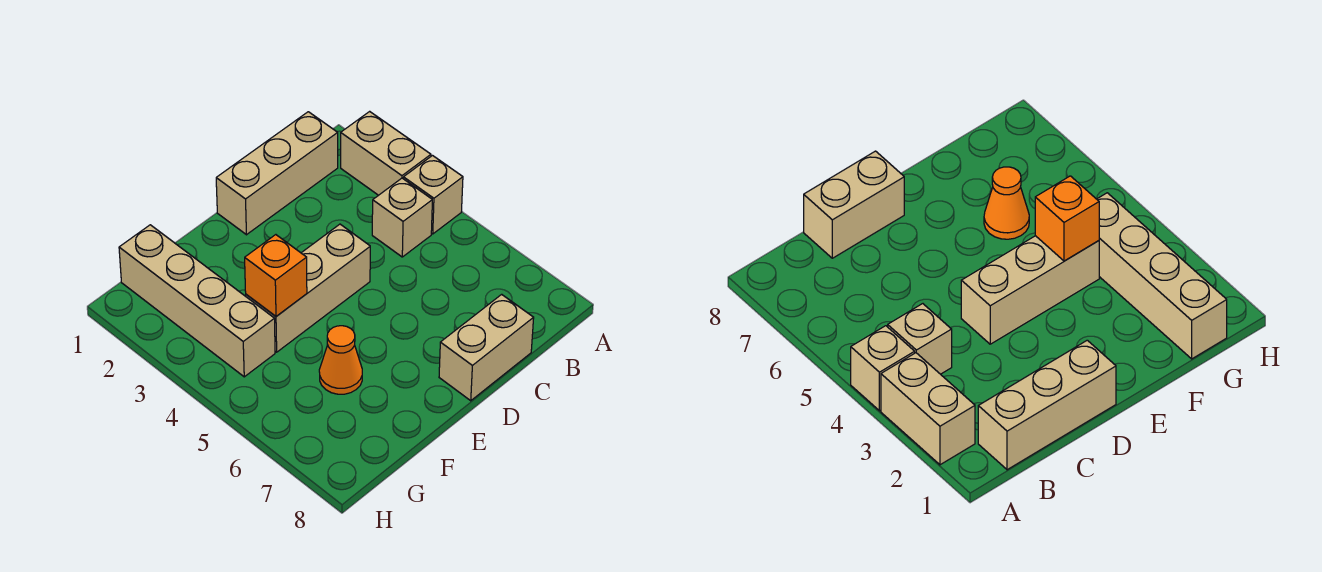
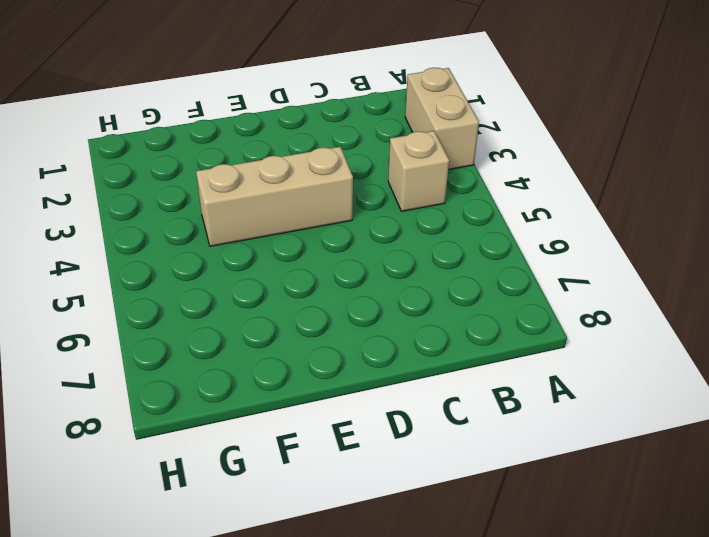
none -> tan 1x1 brick [403,156,463,234]
none -> tan 1x3 brick [216,112,338,235]

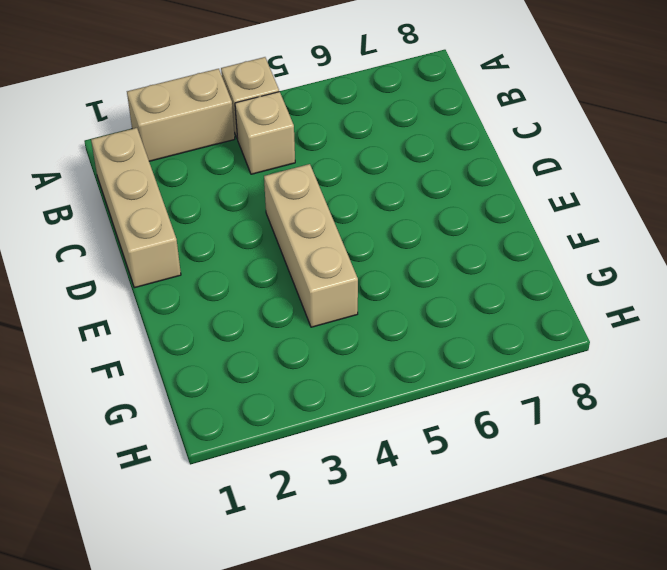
none -> tan 1x2 brick [439,294,534,401]
none -> orange 1x1 cone [319,326,362,394]

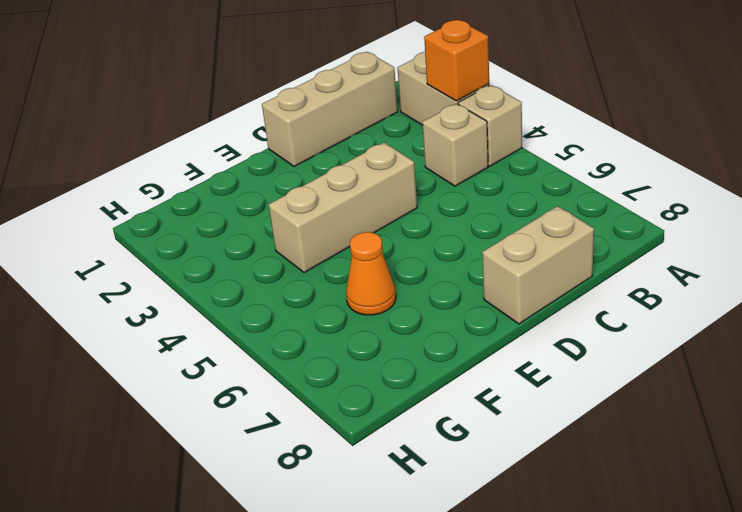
orange 1x1 brick [424,20,489,101] -> orange 1x1 brick moved to [245,235,307,316]
none -> tan 1x4 brick [119,225,275,377]

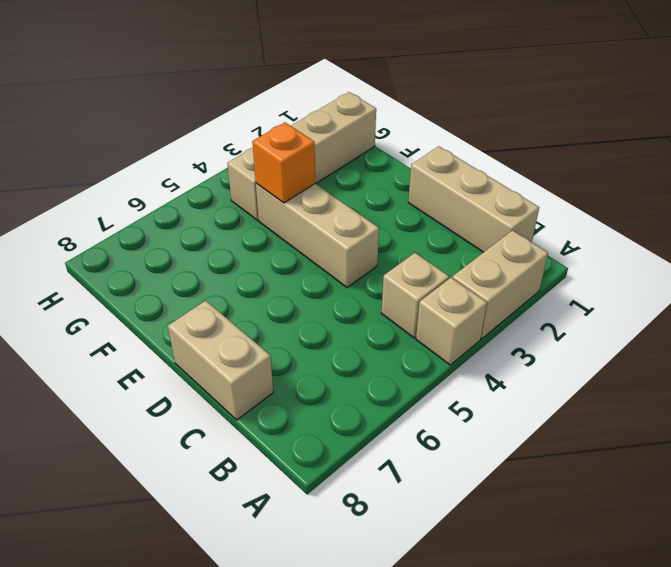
none -> orange 1x1 cone [319,326,362,394]

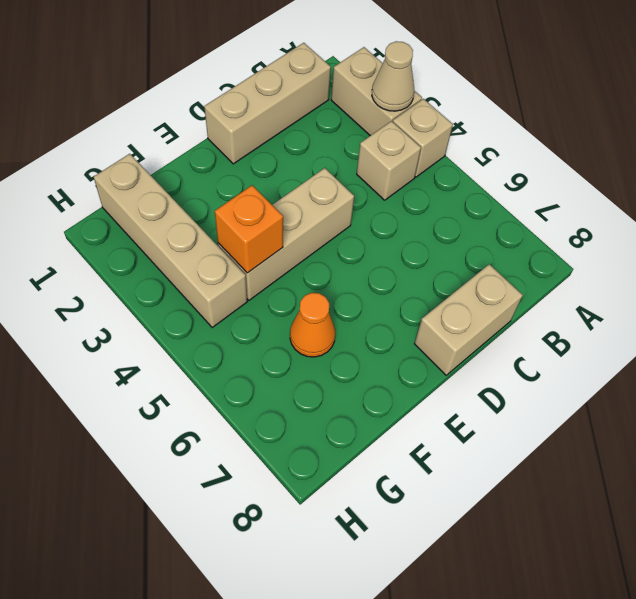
tan 1x1 cone [372,41,414,111] -> none

